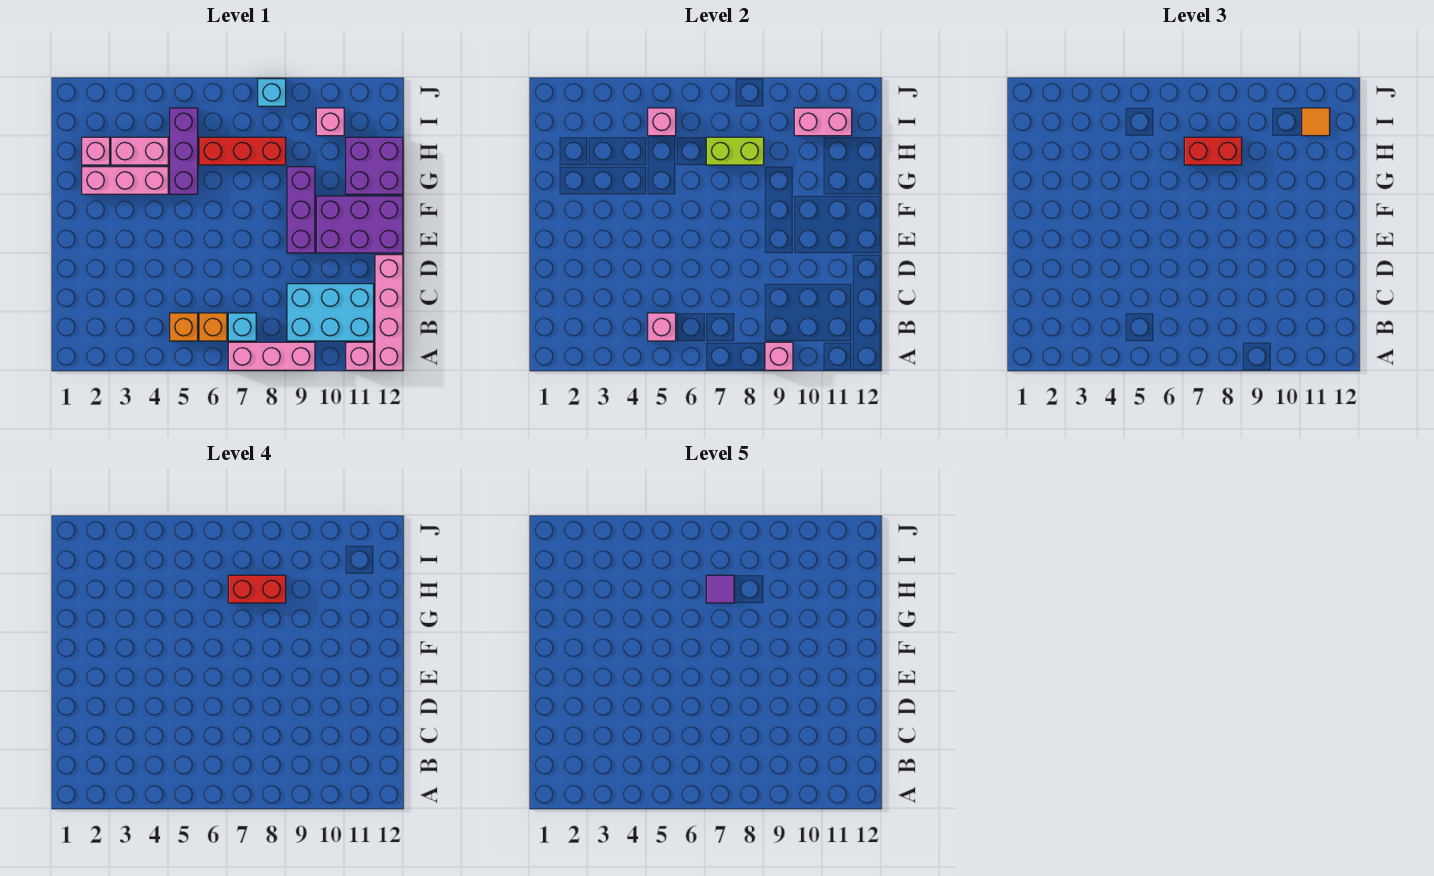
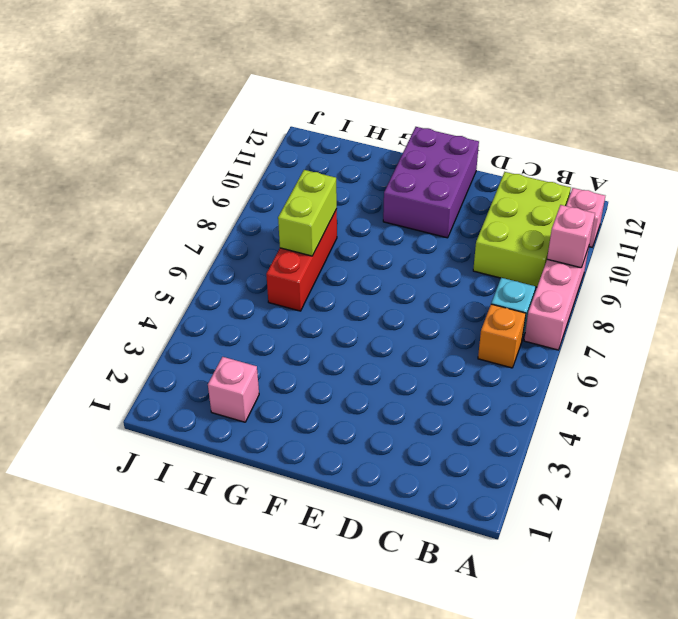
lime 2x3 brick [473,172,571,287] -> cyan 2x3 brick [287,284,374,341]
none -> pink 1x4 brick [375,255,403,370]
none -> orange 1x1 brick [170,313,198,341]
none -> purple 1x3 brick [287,167,315,253]

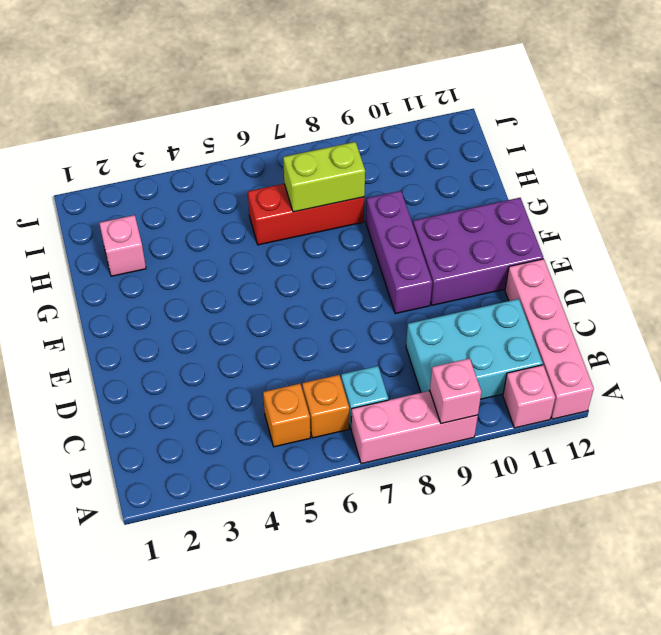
none -> pink 1x3 brick [82,167,168,194]
none -> purple 1x3 brick [170,108,198,194]
none -> purple 2x2 brick [346,137,403,194]

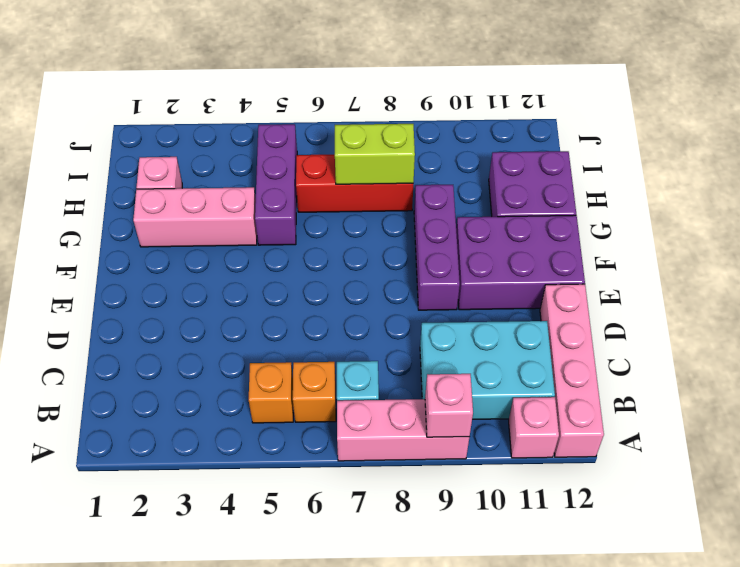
none -> pink 1x2 brick [111,137,168,165]
none -> pink 1x1 brick [316,108,344,136]
none -> cyan 1x1 brick [258,79,286,106]

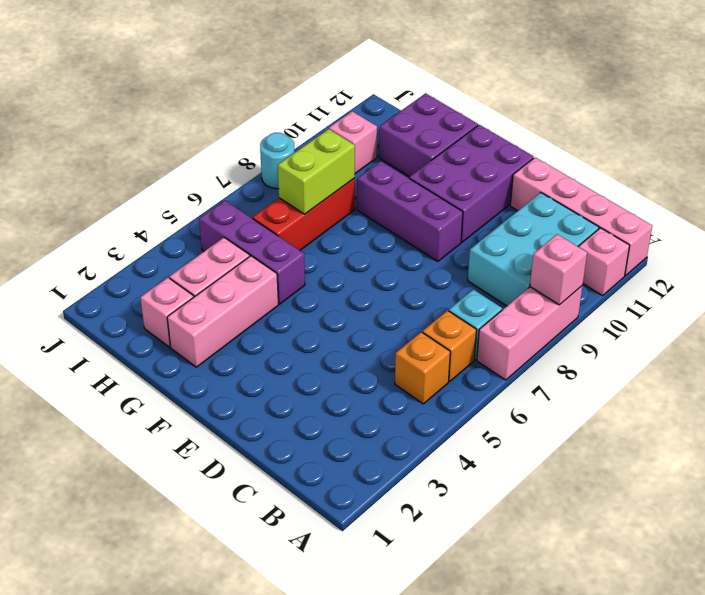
cyan 1x1 round brick [260,133,295,189] -> cyan 1x1 brick [258,79,286,106]
none -> pink 1x1 brick [648,313,676,341]
none -> pink 1x1 brick [648,108,676,136]
none -> pink 1x2 brick [794,108,852,136]

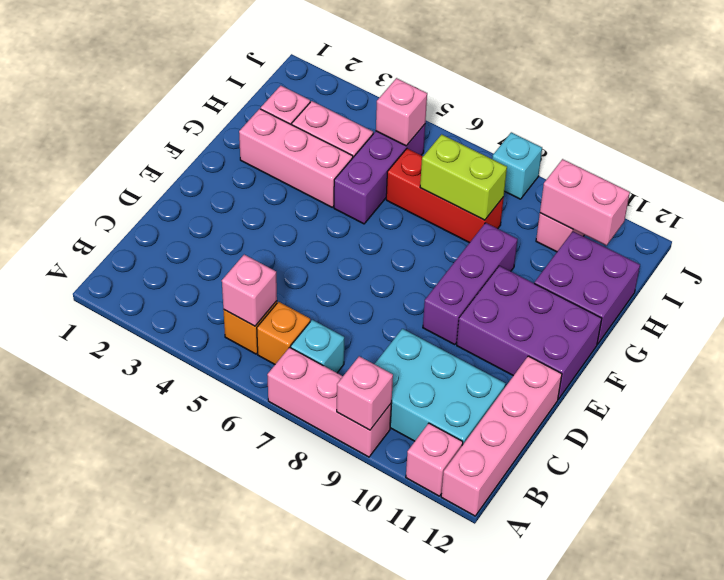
none -> red 1x2 brick [1184,137,1242,165]
none -> orange 1x1 tile [1302,108,1330,136]
none -> red 1x2 brick [228,575,286,603]

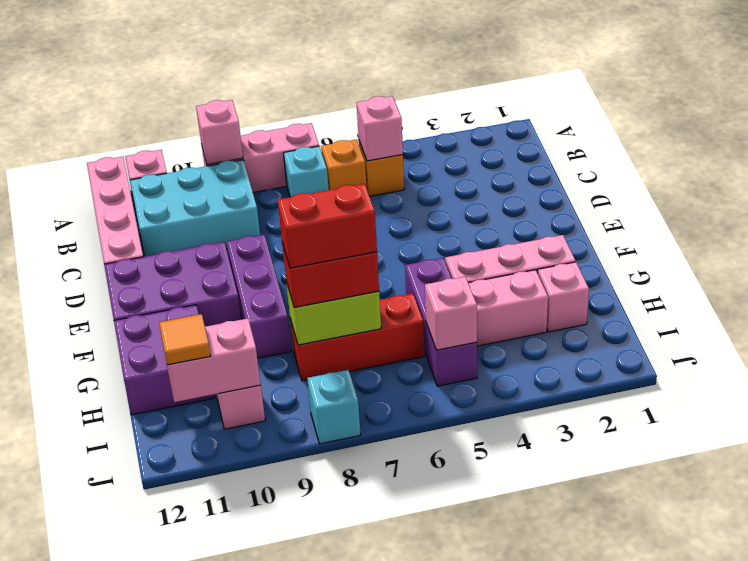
none -> purple 1x1 tile [706,575,734,603]

